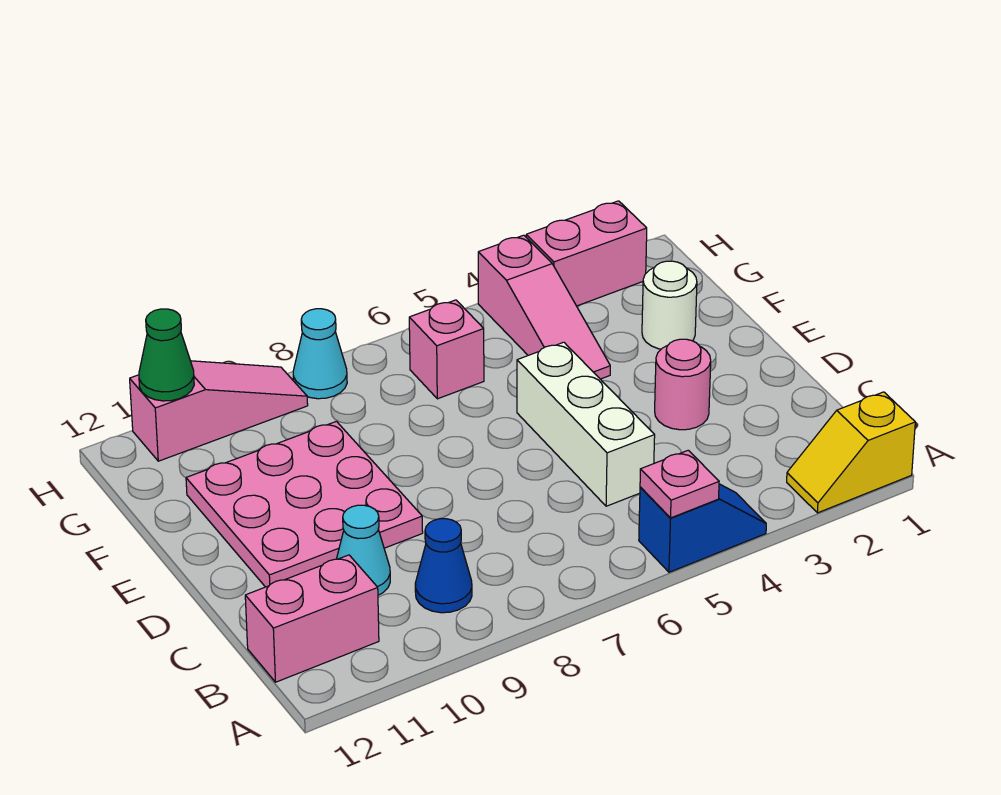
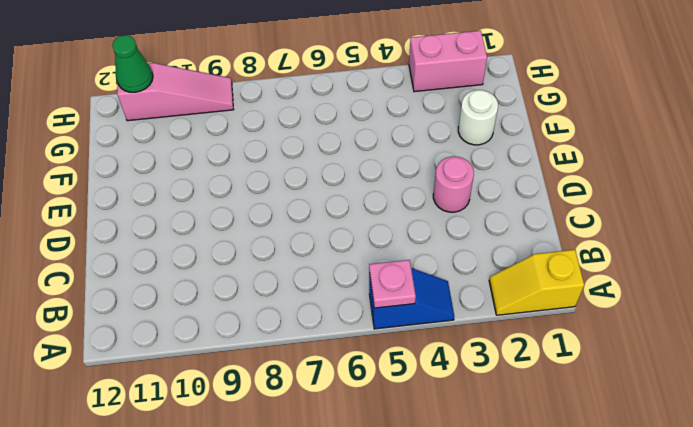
none -> blue 1x1 cone [415,519,472,613]
none -> pink 1x2 brick [245,555,379,682]
none -> white 1x3 brick [517,342,655,506]

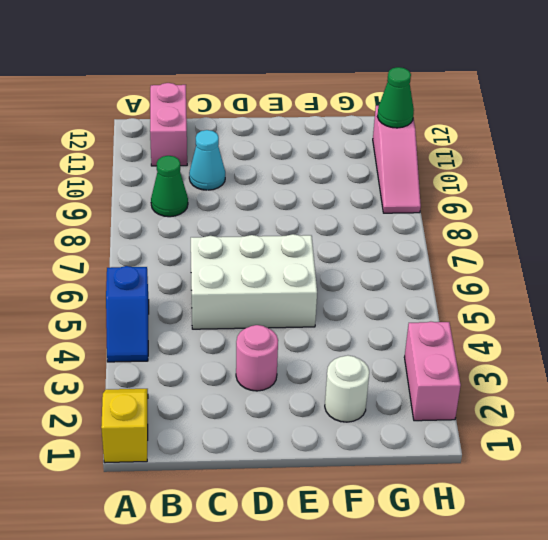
green 1x1 cone [151,156,188,217] -> blue 1x1 cone [415,519,472,613]
white 2x3 brick [191,234,317,329] -> white 1x3 brick [517,342,655,506]
none -> pink 3x3 plate [186,421,423,587]
none -> pink 1x3 slope [478,235,610,379]
none -> pink 1x1 brick [409,300,484,399]

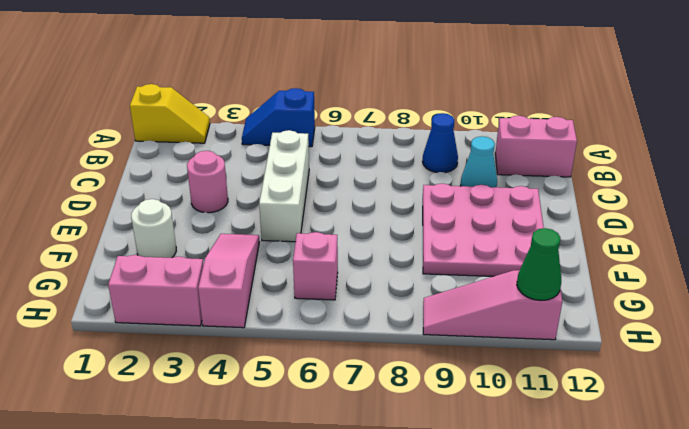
none -> cyan 1x1 cone [293,309,347,399]
none -> pink 1x1 plate [640,450,719,518]

